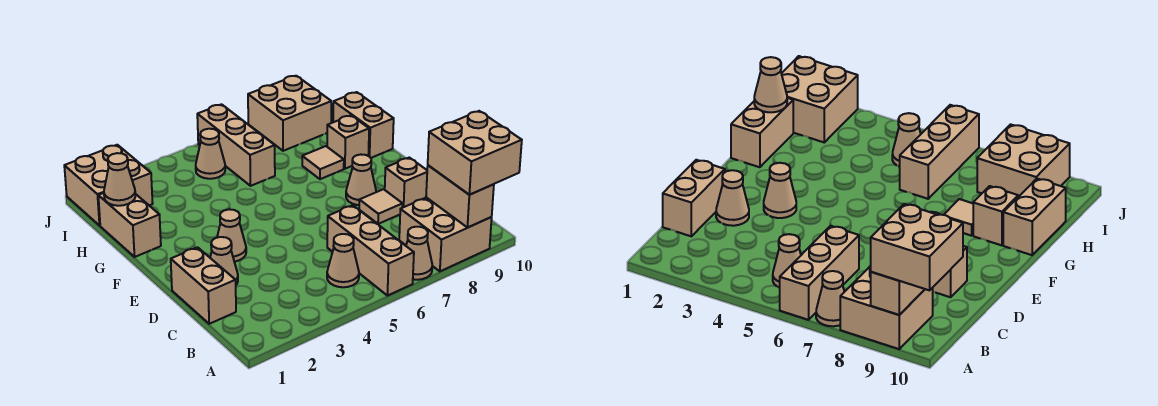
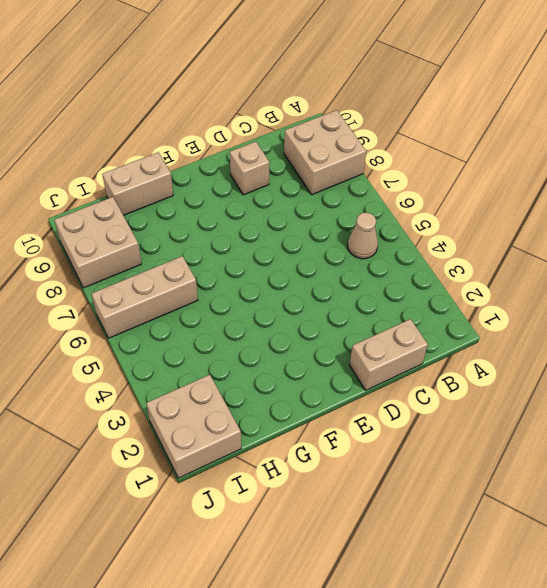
none -> tan 1x3 brick [327,205,414,296]
none -> tan 1x1 cone [406,227,432,280]
none -> tan 1x1 cone [210,237,238,285]

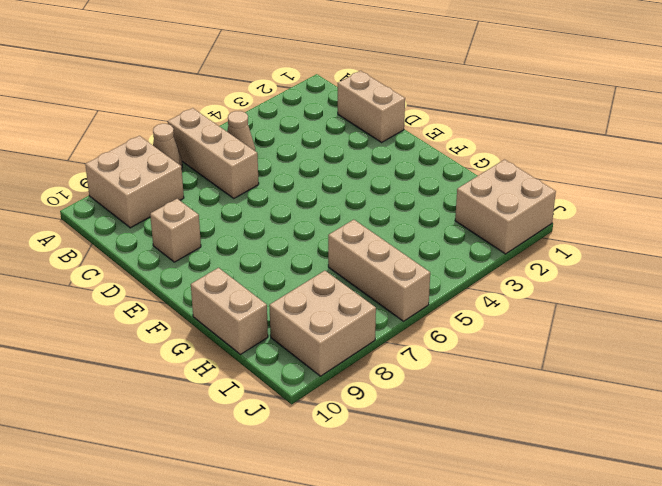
none -> tan 1x1 cone [210,237,238,285]
none -> tan 1x1 tile [359,189,403,224]
none -> tan 1x1 cone [217,209,246,262]

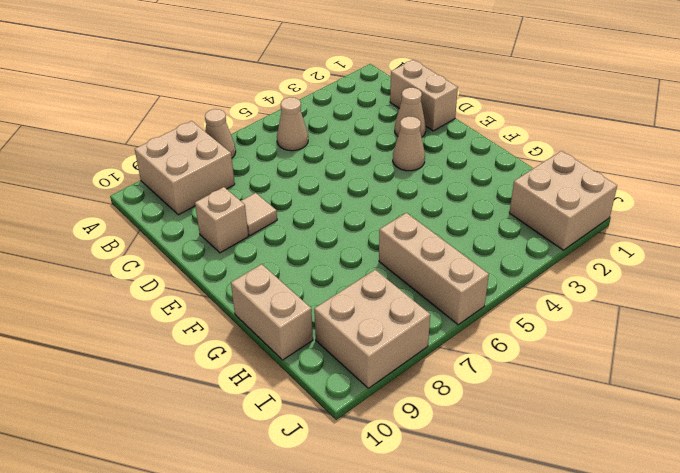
none -> tan 1x3 brick [327,205,414,296]
none -> tan 1x1 cone [346,154,376,205]
none -> tan 1x2 brick [98,193,161,257]

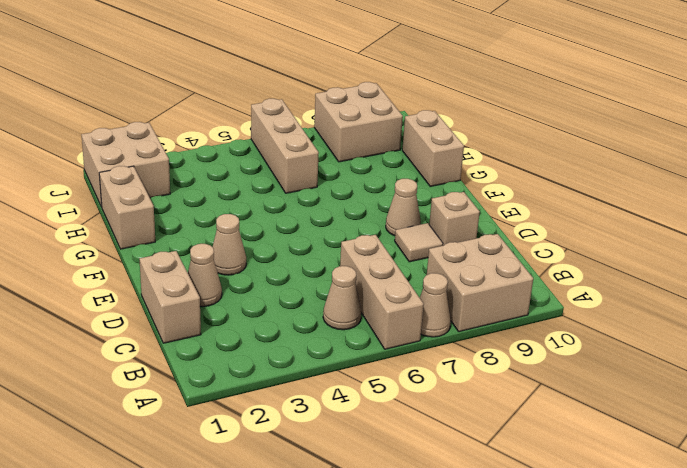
none -> tan 1x1 tile [302,146,344,179]
none -> tan 1x1 brick [327,115,369,169]
none -> tan 1x1 cone [196,129,225,179]

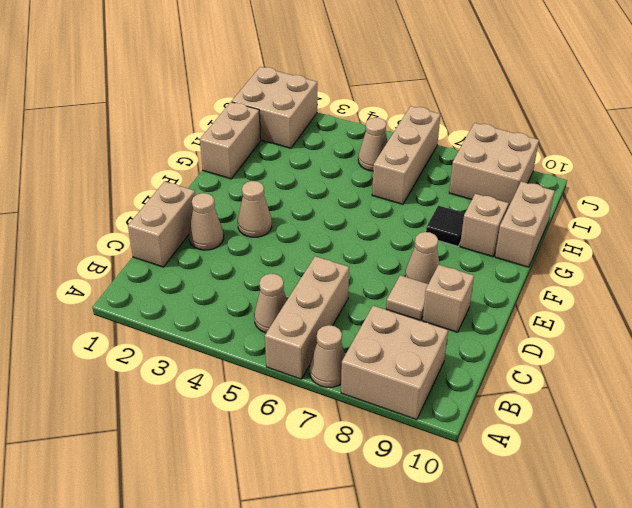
black 1x1 tile [426,206,465,246] -> tan 1x1 tile [302,146,344,179]
none -> tan 1x2 brick [426,165,494,227]
none -> tan 1x1 cone [104,153,135,206]
none -> tan 2x2 brick [428,111,522,195]

